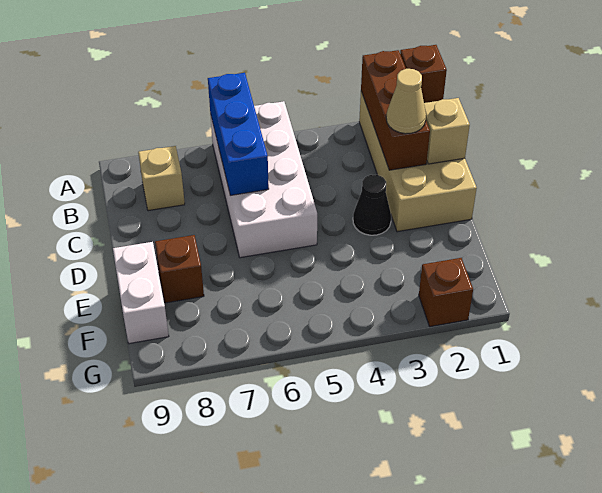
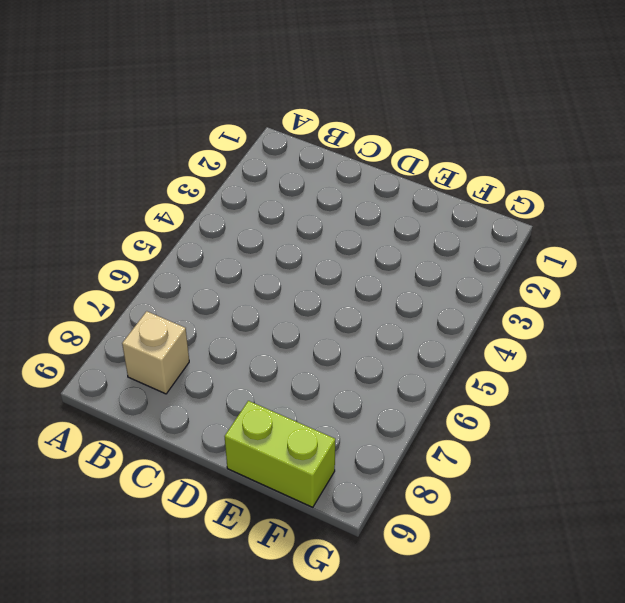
lime 1x2 brick [225,401,335,507] -> white 1x2 brick [113,242,169,344]
none -> tan 2x4 brick [359,92,477,232]
none -> white 2x4 brick [210,101,317,258]
none -> black 1x1 cone [353,175,391,235]

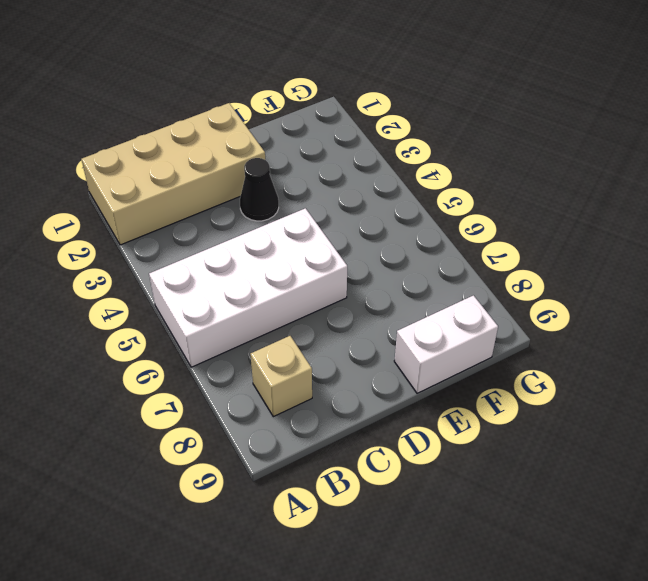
none -> brown 1x1 brick [155,235,204,303]
none -> brown 1x1 brick [419,258,473,327]
none -> brown 1x1 brick [400,45,447,103]

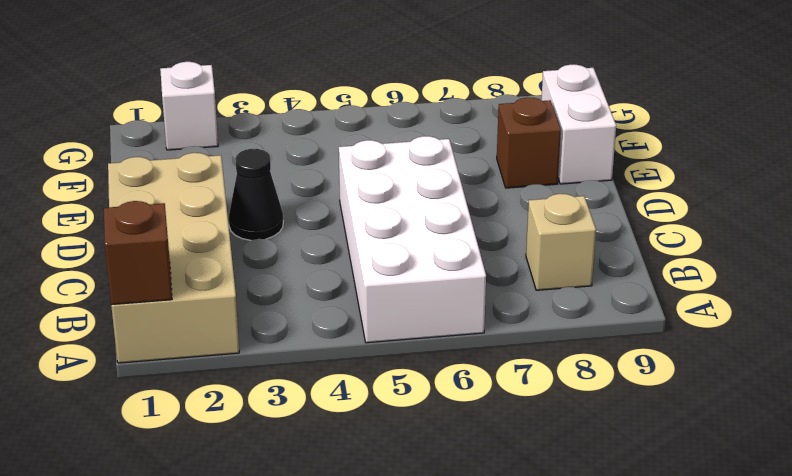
white 1x1 brick [160,62,218,150] -> brown 1x1 brick [419,258,473,327]
none -> brown 1x3 brick [361,50,430,170]
none -> blue 1x3 brick [208,73,269,196]
none -> tan 1x1 brick [424,98,470,164]

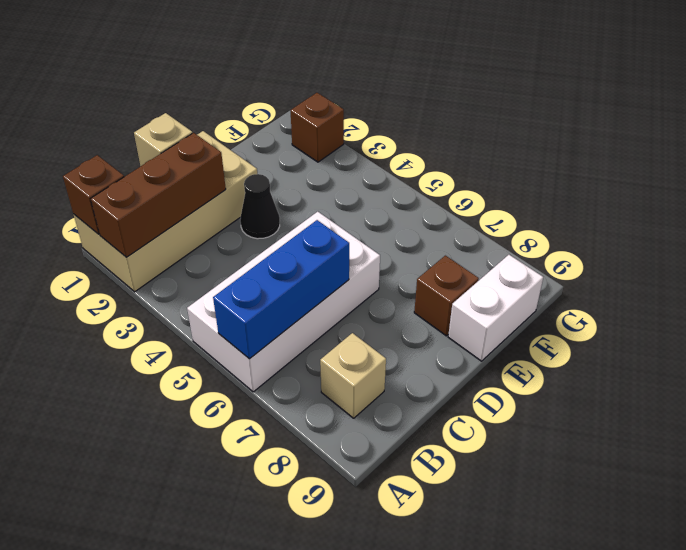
none -> tan 1x1 cone [386,69,426,134]

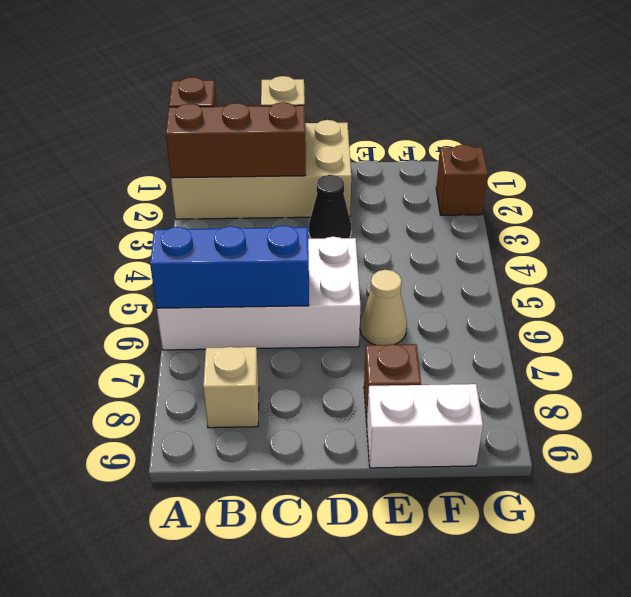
tan 1x1 cone [360,270,407,345] -> tan 1x1 cone moved to [386,69,426,134]

